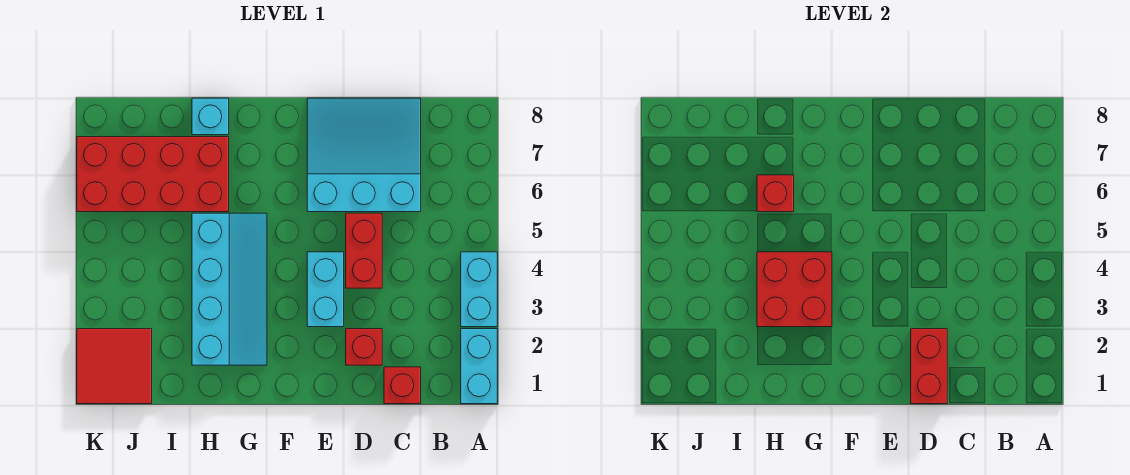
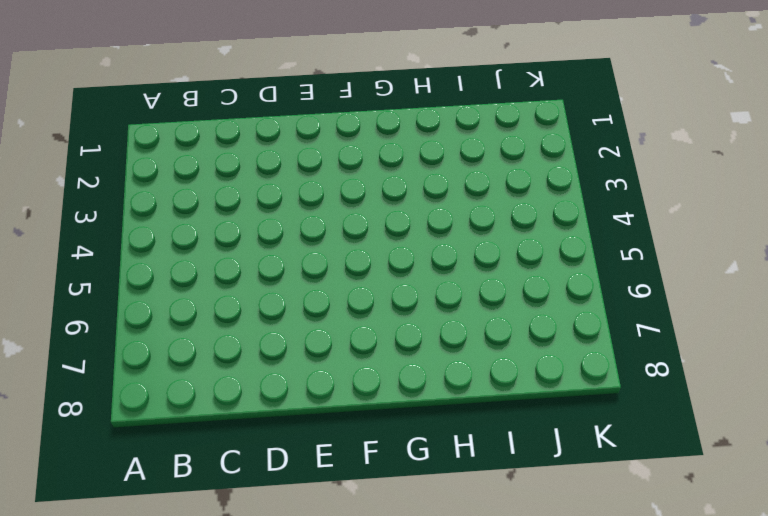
none -> cyan 1x2 brick [461,329,497,404]
none -> cyan 1x2 brick [461,252,497,327]
none -> red 1x1 brick [384,367,421,404]

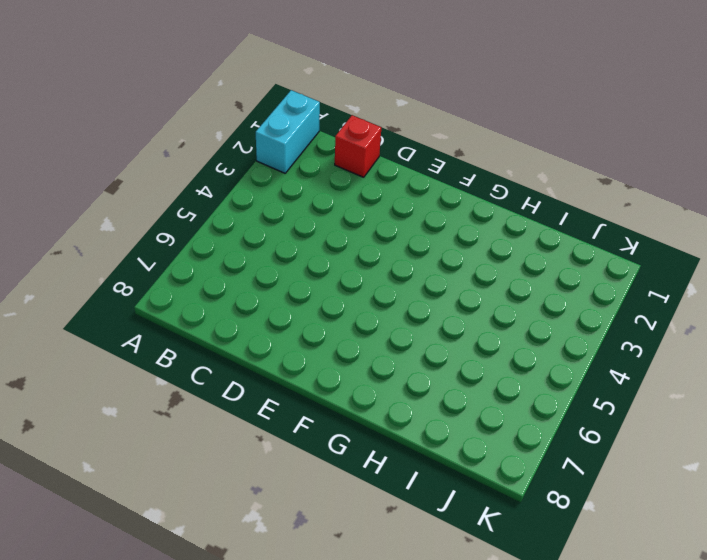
none -> cyan 1x2 brick [461,252,497,327]
none -> cyan 3x3 slope [307,98,421,212]
none -> red 1x1 brick [346,329,382,365]

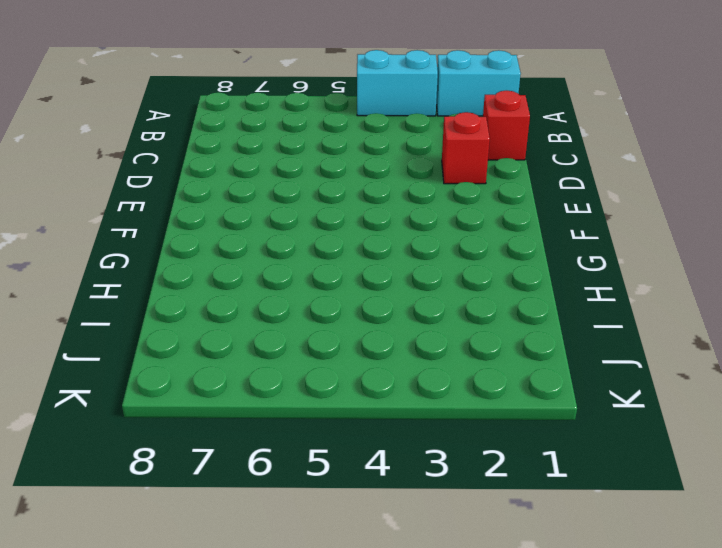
none -> cyan 3x3 slope [307,98,421,212]
none -> red 1x2 brick [346,213,382,288]
none -> cyan 1x2 brick [307,252,344,327]

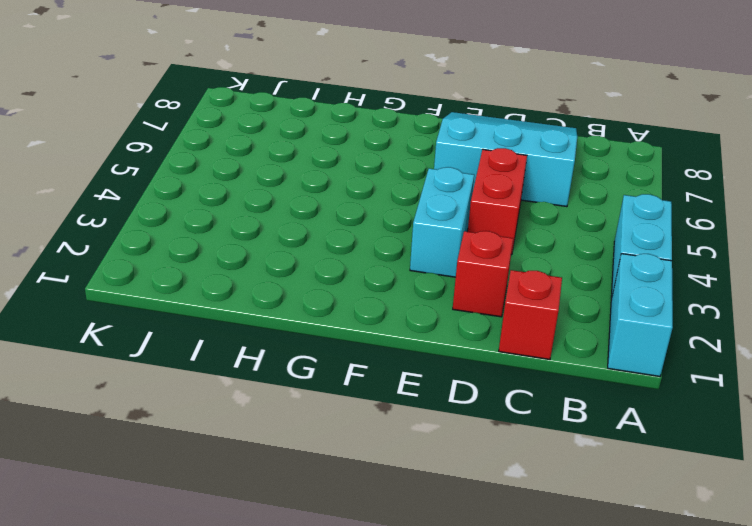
none -> cyan 2x4 slope [192,213,267,365]
none -> red 2x4 brick [77,137,229,212]
none -> cyan 1x1 brick [192,98,229,135]

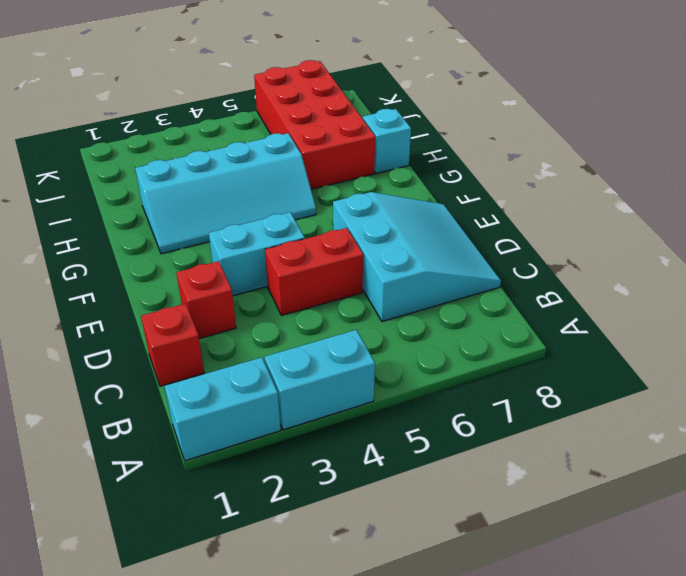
none -> red 2x2 tile [77,329,152,404]
none -> red 1x2 brick [911,329,947,404]
none -> red 2x2 brick [757,252,832,327]

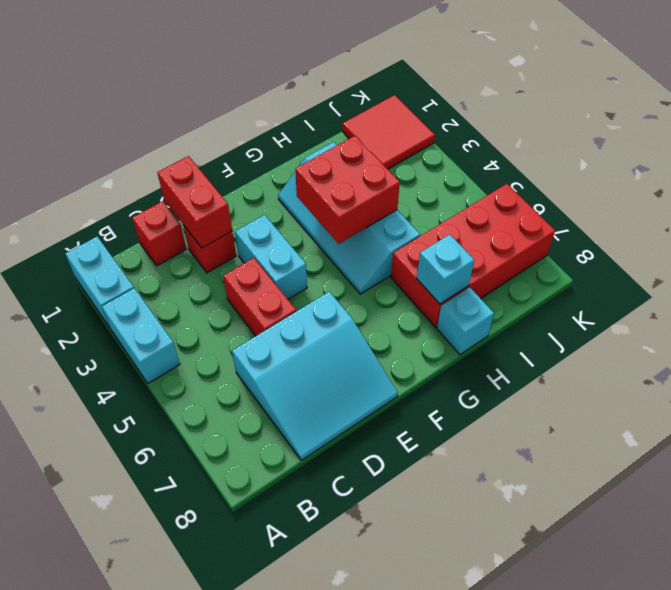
cyan 1x1 brick [417,234,474,304] -> none
none -> red 1x1 brick [757,175,794,212]

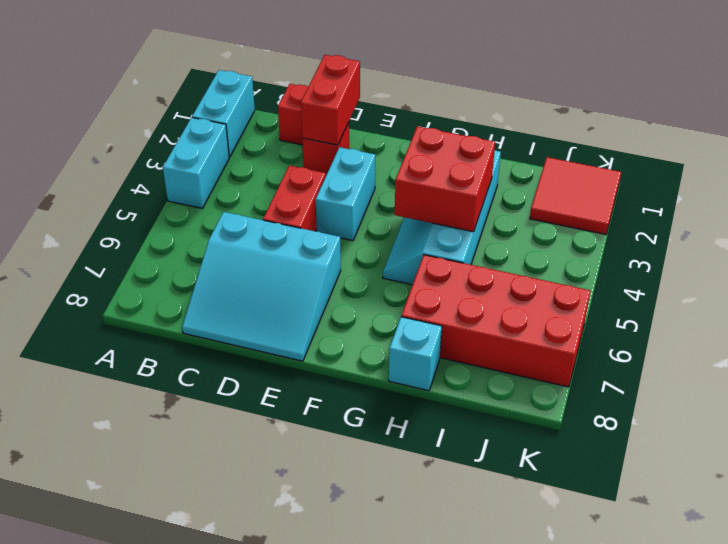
none -> red 1x1 brick [757,175,794,212]

